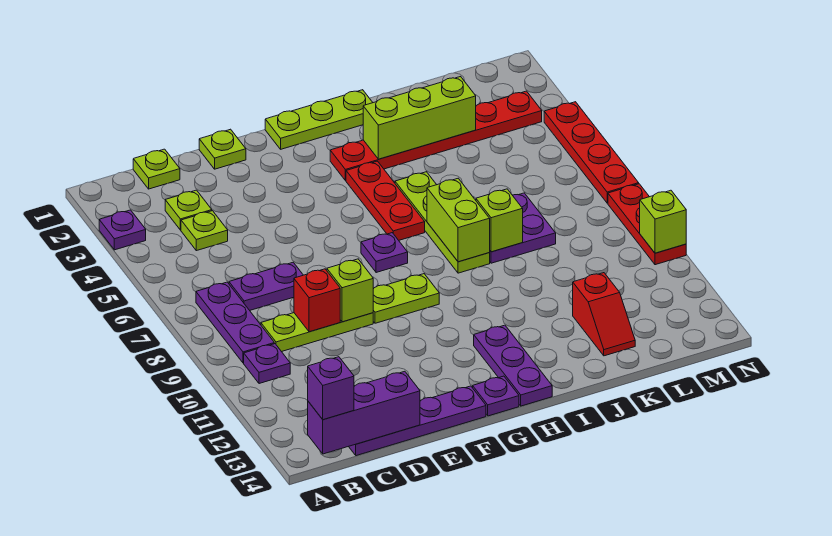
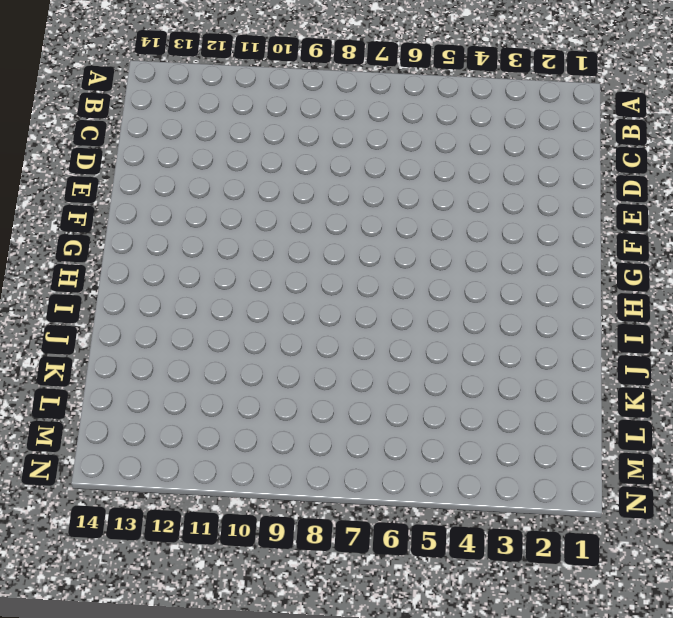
none -> purple 1x1 plate [99,210,146,250]
none -> purple 1x3 plate [196,282,274,363]
none -> purple 1x1 plate [244,344,290,384]
none -> lime 1x1 plate [133,149,180,189]

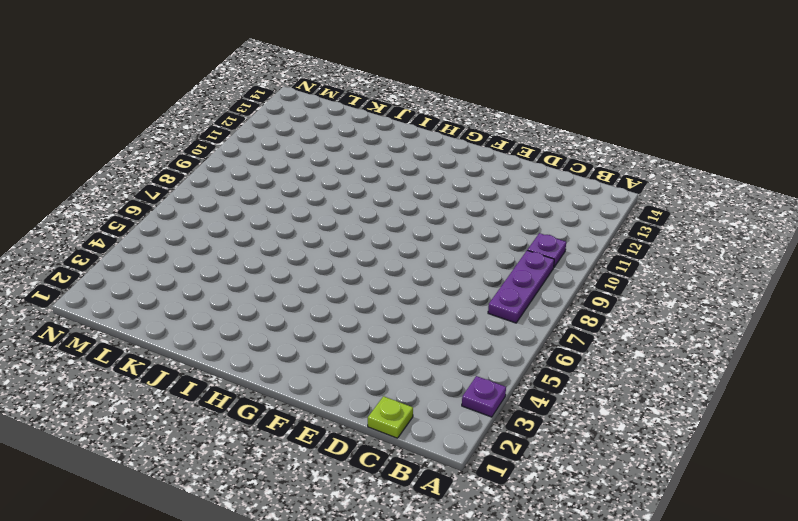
none -> lime 1x1 plate [165,190,212,230]
none -> lime 1x1 plate [181,211,228,251]
none -> purple 1x2 plate [229,262,303,310]
none -> lime 1x3 plate [261,313,373,352]

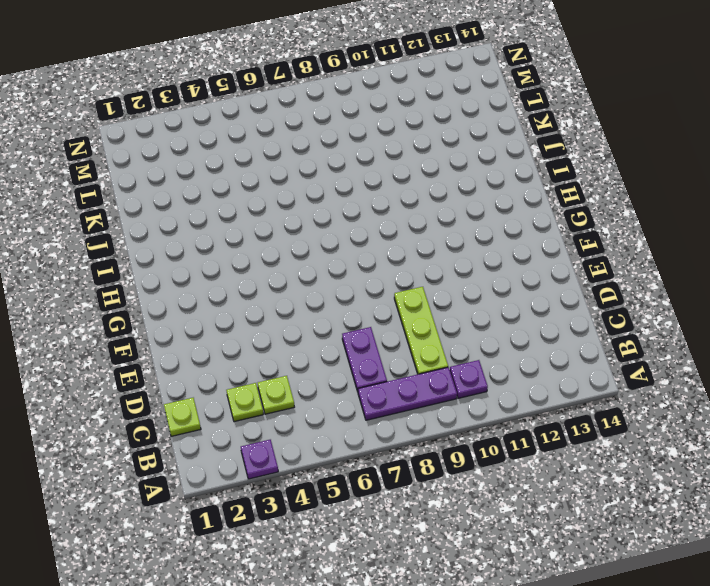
none -> purple 1x4 plate [349,386,486,456]
none -> lime 1x1 plate [199,129,246,169]
none -> lime 1x2 plate [373,274,439,323]
none -> lime 1x3 plate [265,90,373,149]

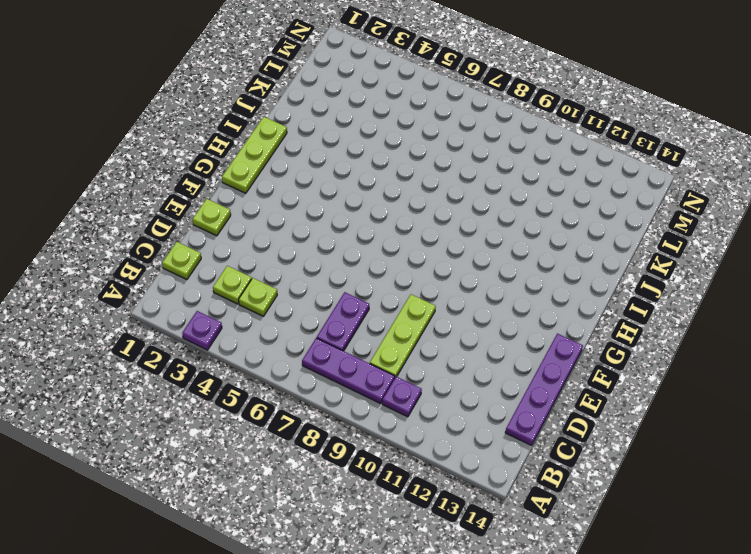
none -> lime 1x2 plate [373,274,439,323]
none -> purple 1x1 plate [361,233,408,273]
none -> purple 1x1 plate [473,376,519,416]
none -> red 1x6 plate [330,91,542,181]

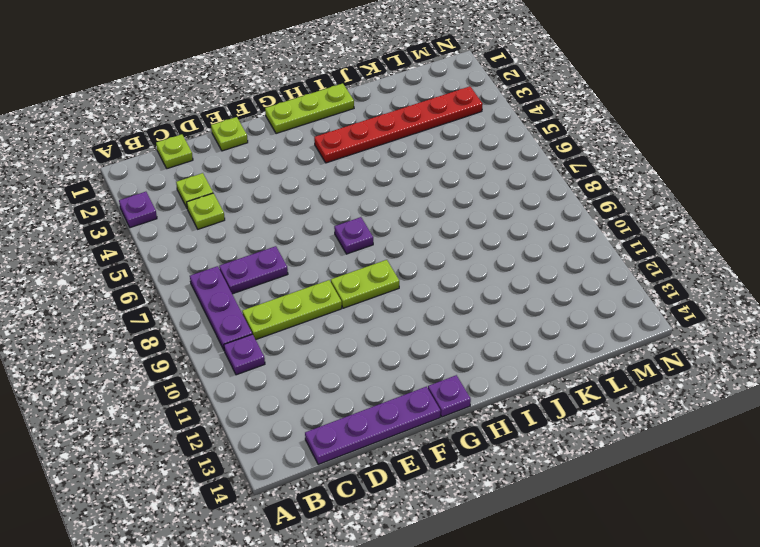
none -> red 1x3 plate [346,161,425,240]
none -> purple 1x3 plate [474,325,552,406]
none -> lime 1x4 plate [395,172,490,273]
none -> purple 2x2 plate [489,193,556,263]

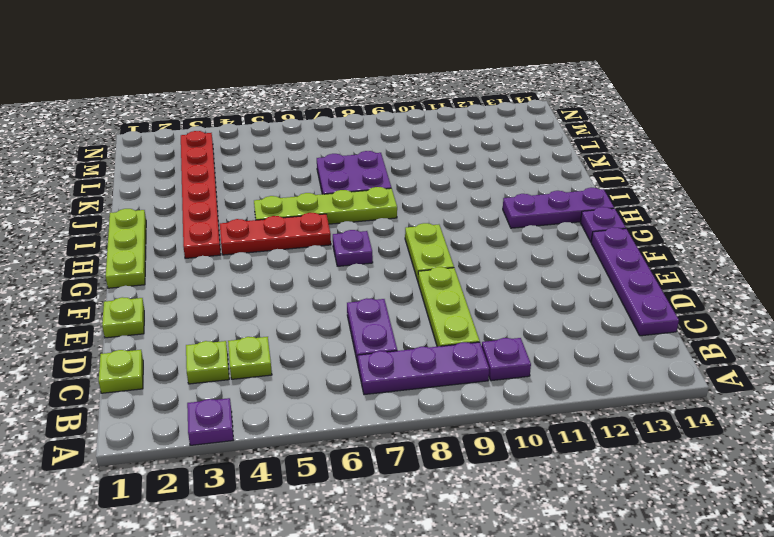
none -> red 1x2 slope [573,273,635,356]
none -> red 1x4 plate [544,102,639,203]
none -> red 1x3 plate [608,184,686,265]
none -> purple 1x3 brick [308,371,420,454]

